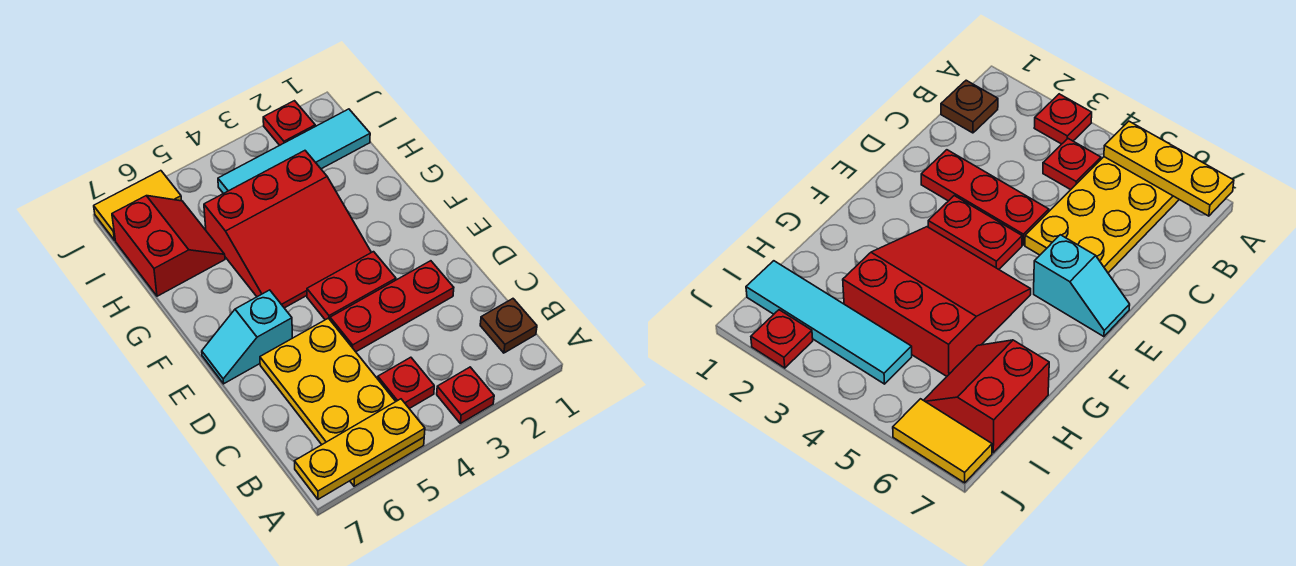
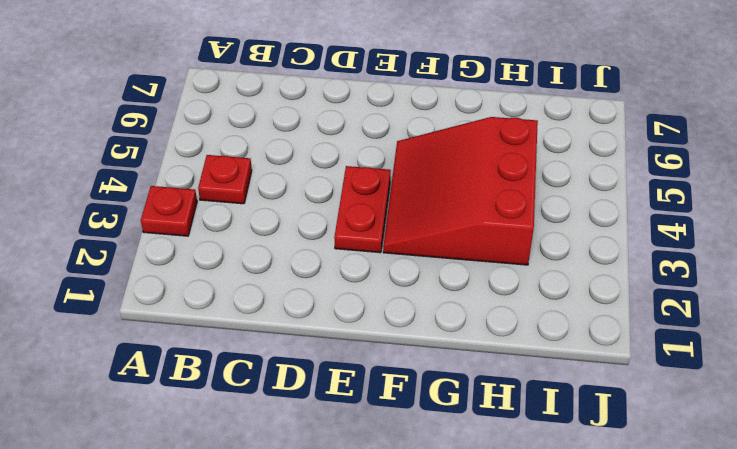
none -> yellow 2x4 plate [260,318,424,486]
none -> brown 1x1 plate [480,299,537,353]
none -> red 1x3 plate [330,261,454,352]

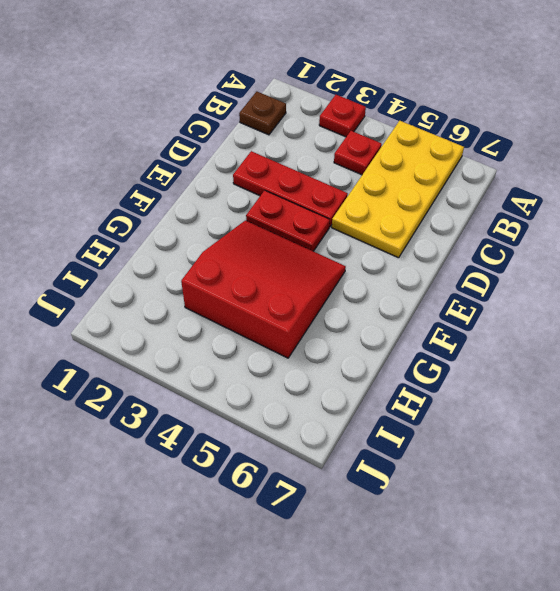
none -> cyan 1x2 slope [202,290,292,384]
none -> red 2x2 slope [112,196,225,296]
none -> cyan 1x4 tile [218,109,370,194]

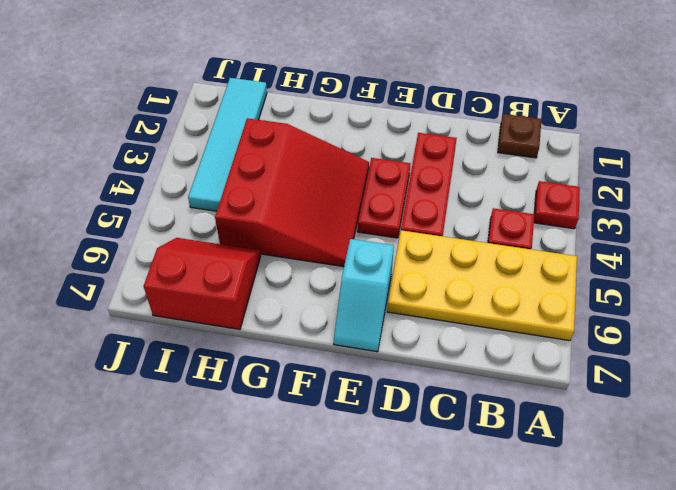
none -> red 1x1 plate [263,101,315,145]
none -> yellow 1x2 tile [94,171,182,240]
none -> yellow 1x3 plate [295,399,425,499]

